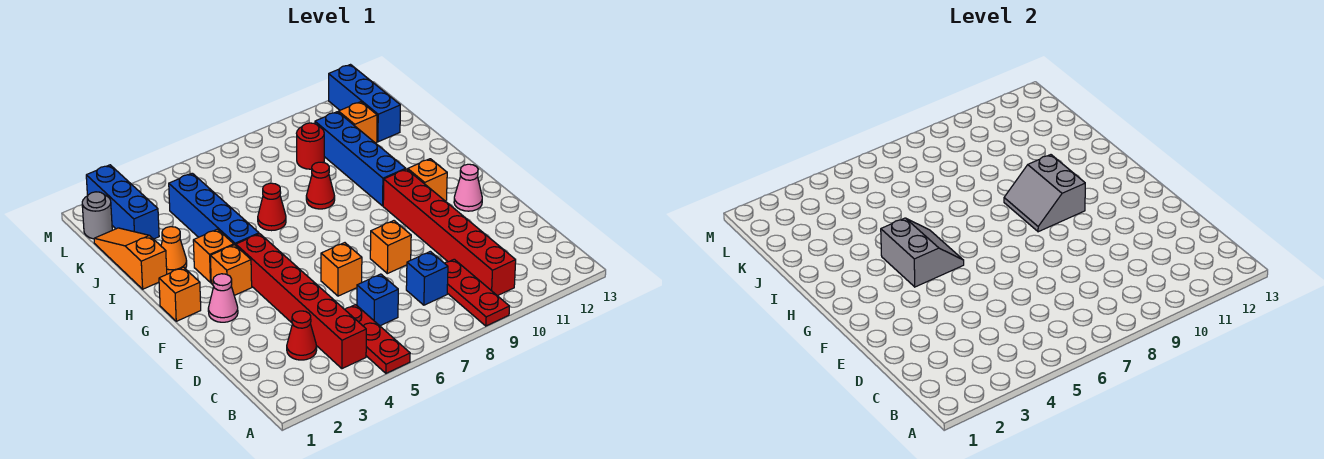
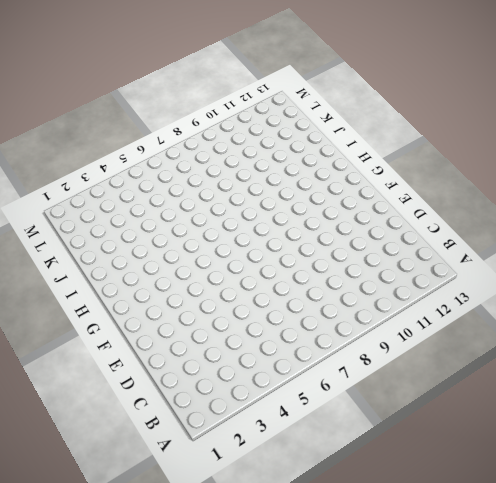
none -> red 1x3 plate [345,305,410,373]
none -> red 1x3 plate [445,259,509,326]
none -> red 1x6 brick [236,234,366,369]

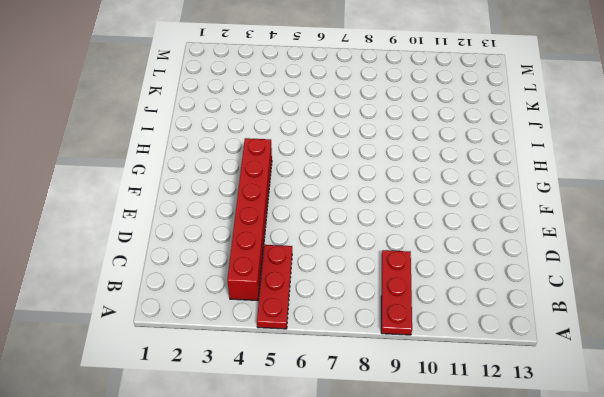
none -> red 1x6 brick [383,169,516,296]
none -> red 1x1 cone [287,311,317,360]
none -> blue 1x1 brick [357,274,398,326]

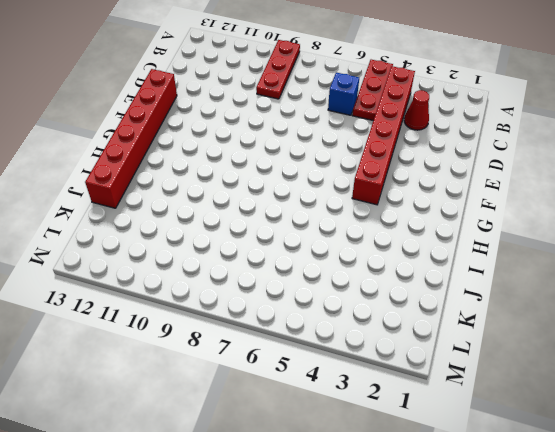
red 1x6 brick [85,69,177,208] -> red 1x6 brick moved to [383,169,516,296]
none -> blue 1x1 brick [406,251,448,305]
none -> orange 1x1 brick [321,243,362,296]
none -> orange 1x1 brick [370,221,411,274]

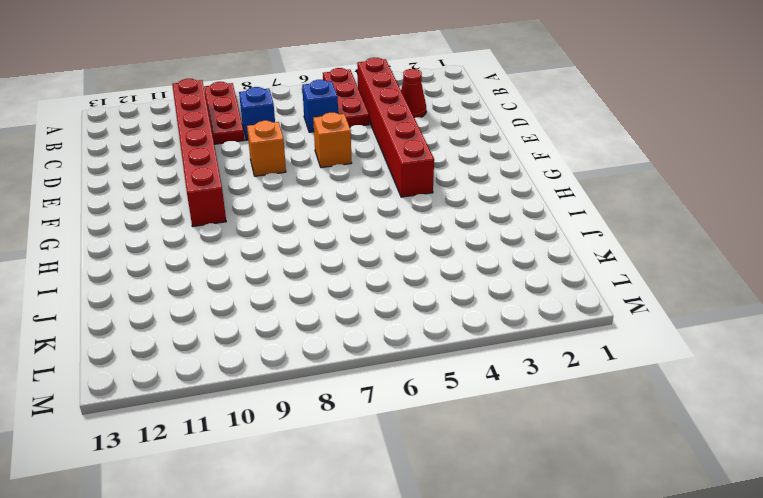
none -> pink 1x1 cone [208,274,238,322]
none -> pink 1x1 cone [454,164,482,211]
none -> orange 1x1 brick [159,267,201,321]

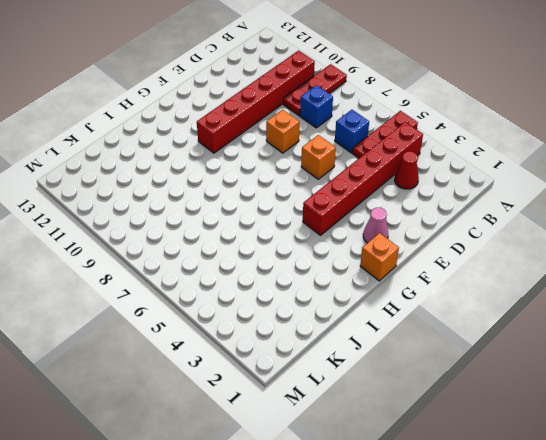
none -> pink 1x1 cone [454,164,482,211]
none -> orange 1x1 brick [210,245,252,295]
none -> orange 1x1 brick [408,159,447,201]

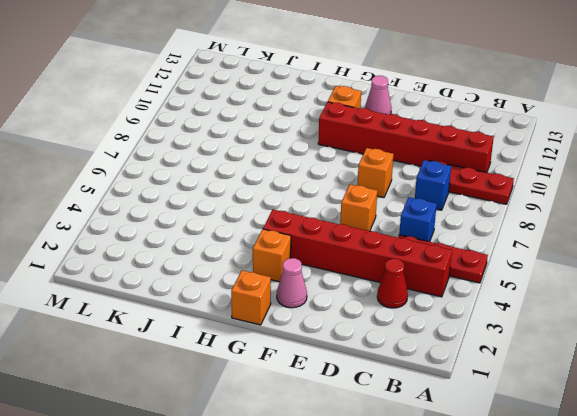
none -> orange 1x1 brick [193,229,234,283]
none -> blue 1x4 brick [169,173,259,245]
none -> blue 1x4 brick [315,112,406,206]

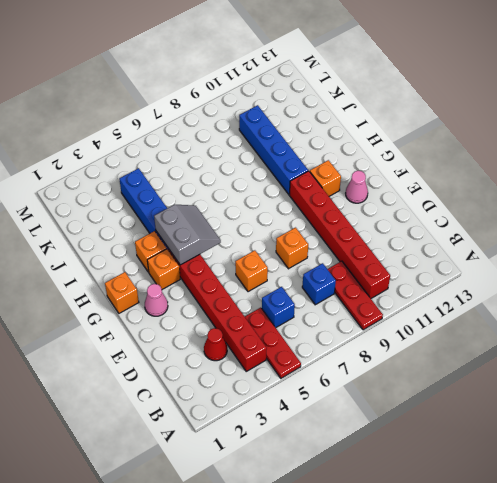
none -> orange 1x3 slope [94,228,167,289]
none -> orange 1x1 cone [161,227,187,274]
none -> red 1x1 cone [258,183,286,231]

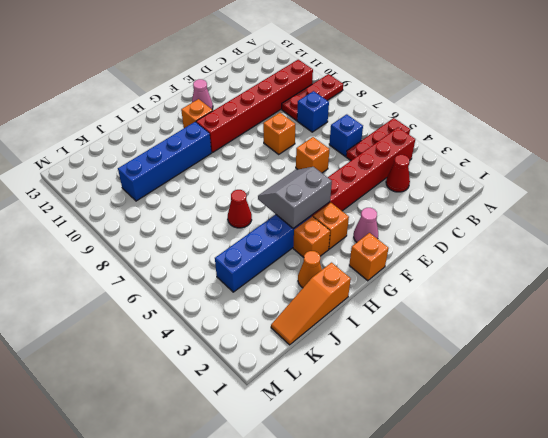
none -> red 1x1 cone [306,162,335,209]
none -> blue 1x3 brick [86,165,159,239]
none -> red 1x1 round brick [297,123,324,169]

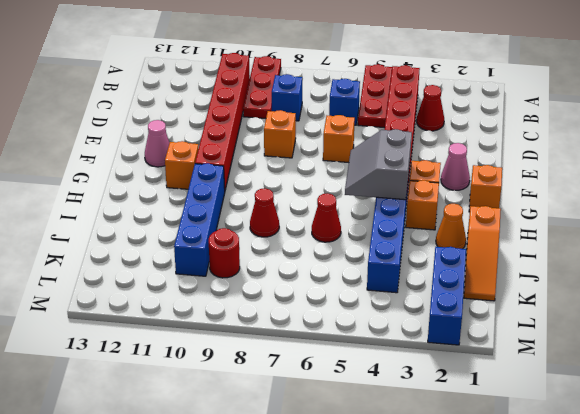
none -> orange 1x1 brick [339,102,377,143]
none -> blue 1x3 brick [329,65,400,142]
none -> grey 1x1 round brick [82,192,112,239]

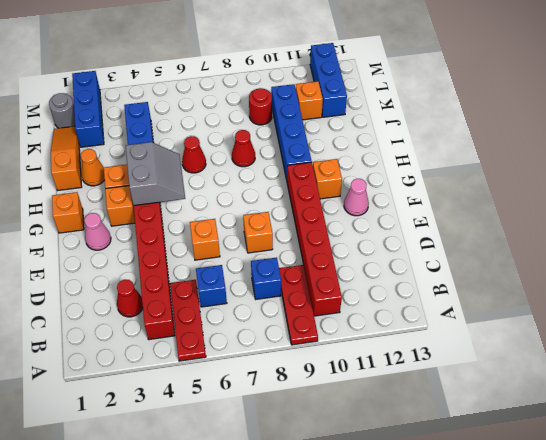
none -> grey 2x2 slope [1004,155,1085,232]

